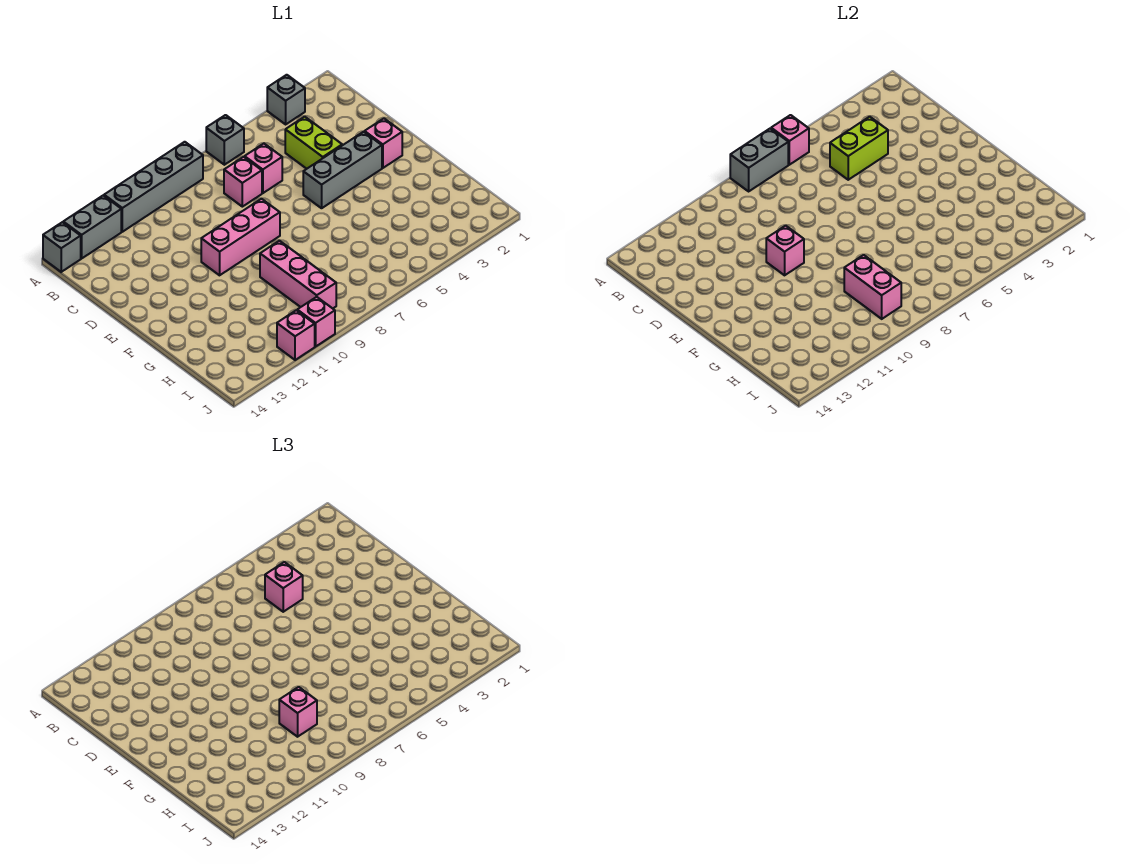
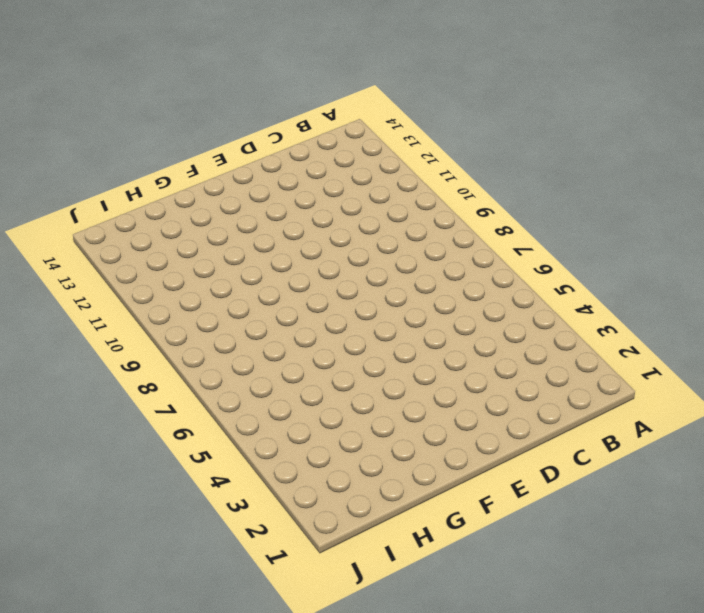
none -> grey 1x1 brick [267,75,305,124]
none -> grey 1x1 brick [206,115,244,165]
none -> grey 1x4 brick [104,142,203,232]

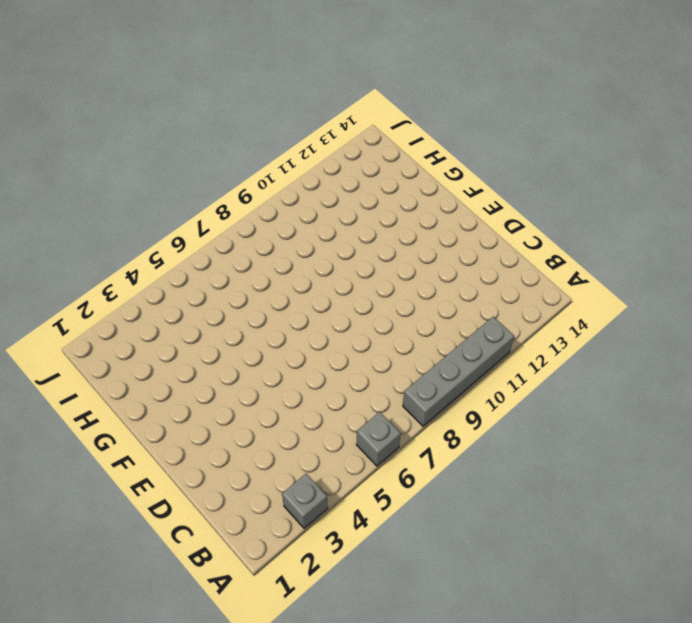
none -> grey 1x2 brick [63,195,121,258]
none -> grey 1x1 brick [43,222,81,272]
none -> lime 1x2 brick [285,117,342,169]

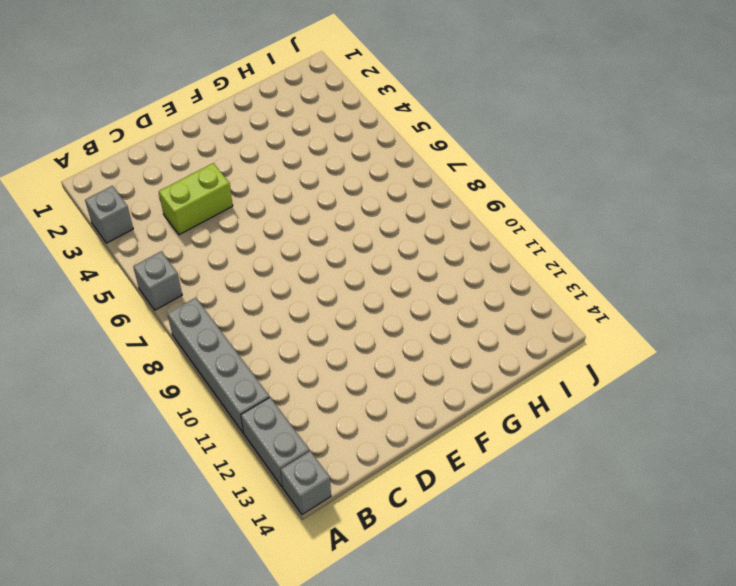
none -> pink 1x1 brick [245,144,282,193]
none -> pink 1x1 brick [224,157,262,207]
none -> pink 1x1 brick [365,119,402,168]

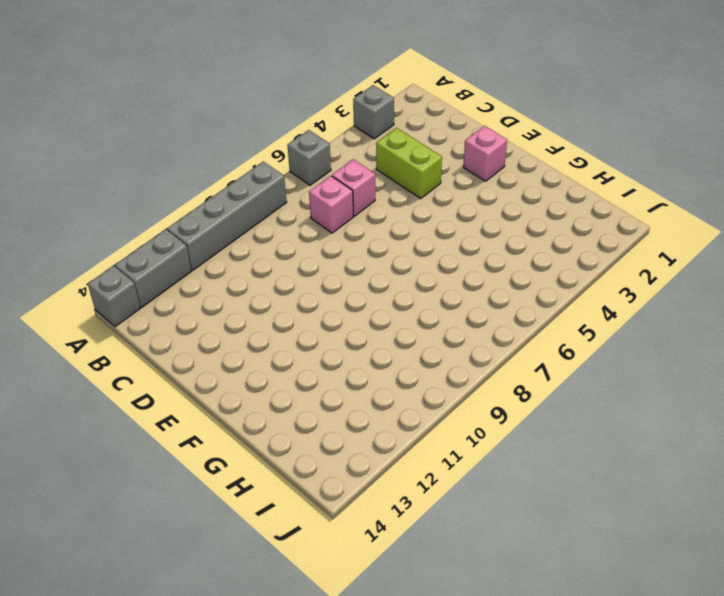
none -> grey 1x3 brick [303,132,382,208]
none -> pink 1x3 brick [201,199,280,275]
none -> pink 1x3 brick [260,241,336,308]

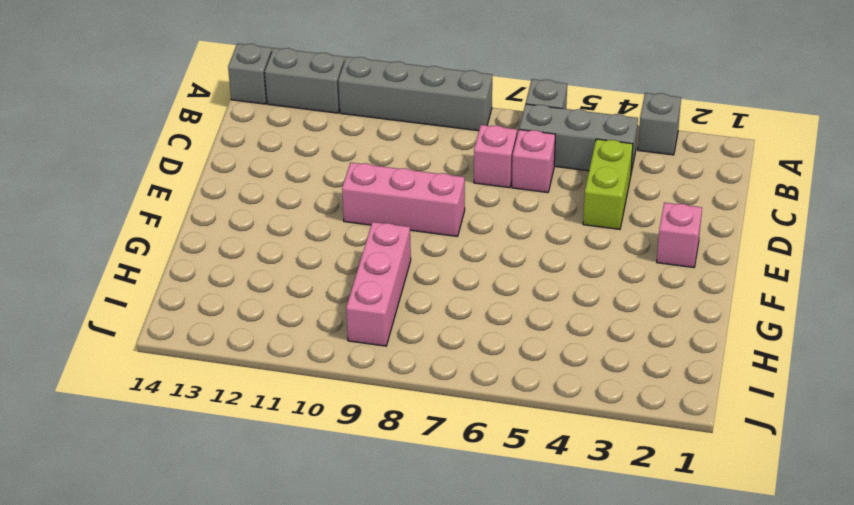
grey 1x3 brick [519,104,638,173] -> grey 1x3 brick moved to [303,132,382,208]
none -> pink 1x1 brick [297,297,335,347]
none -> pink 1x1 brick [277,310,315,360]
none -> pink 1x1 brick [771,115,809,165]

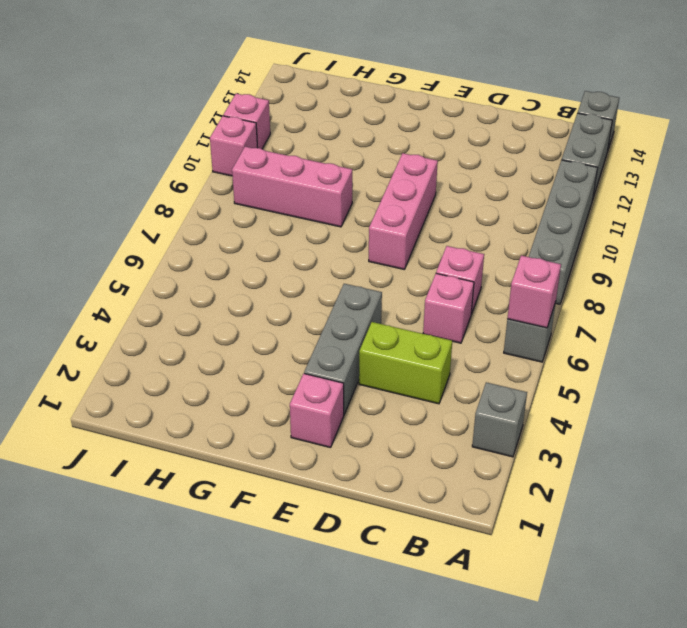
none -> grey 1x2 brick [730,128,788,191]
none -> lime 1x2 brick [830,117,888,180]
none -> pink 1x1 brick [766,226,804,275]

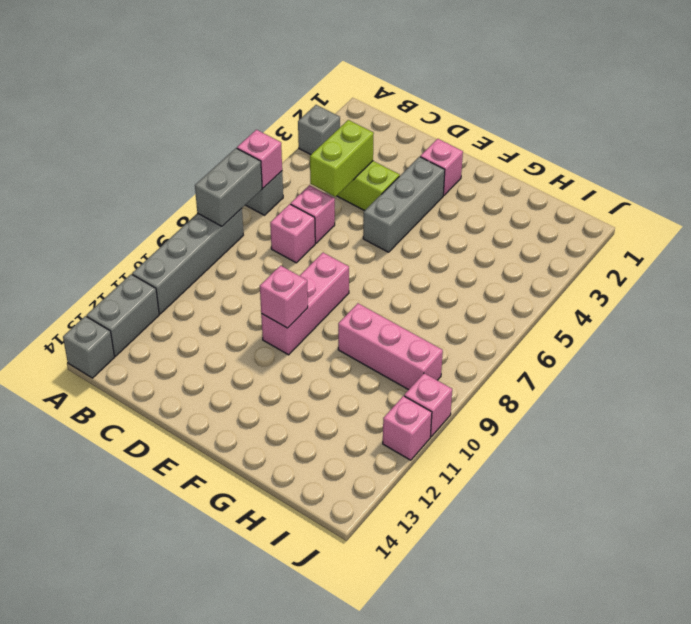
none -> pink 1x2 brick [844,255,901,319]
none -> pink 1x1 brick [265,562,303,612]
none -> pink 1x1 brick [279,687,317,737]

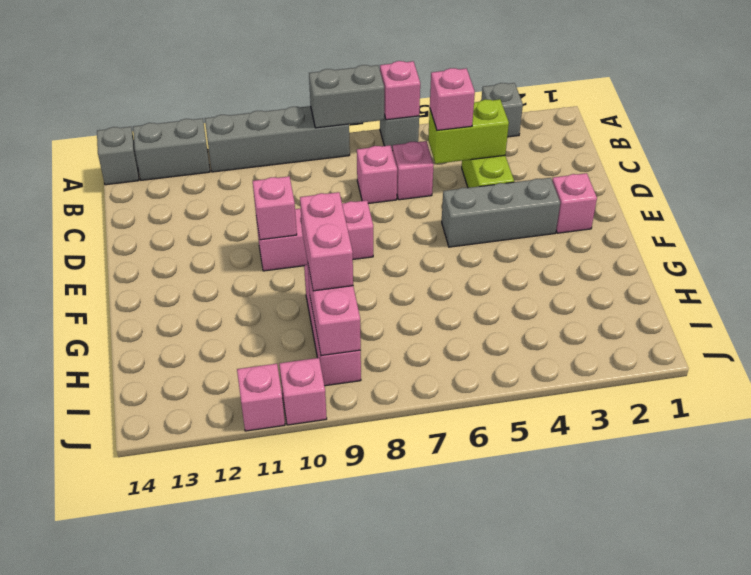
pink 1x2 brick [300,192,353,291] -> pink 1x1 brick [279,687,317,737]

